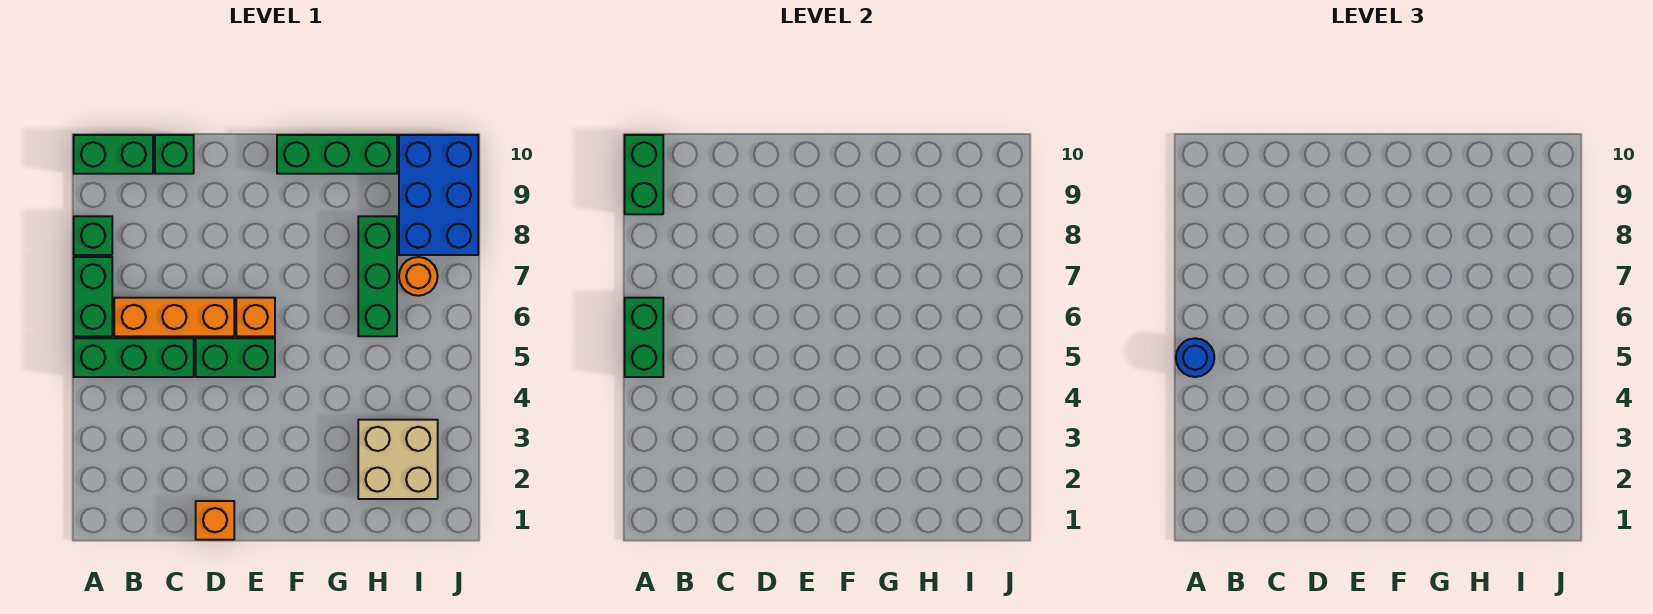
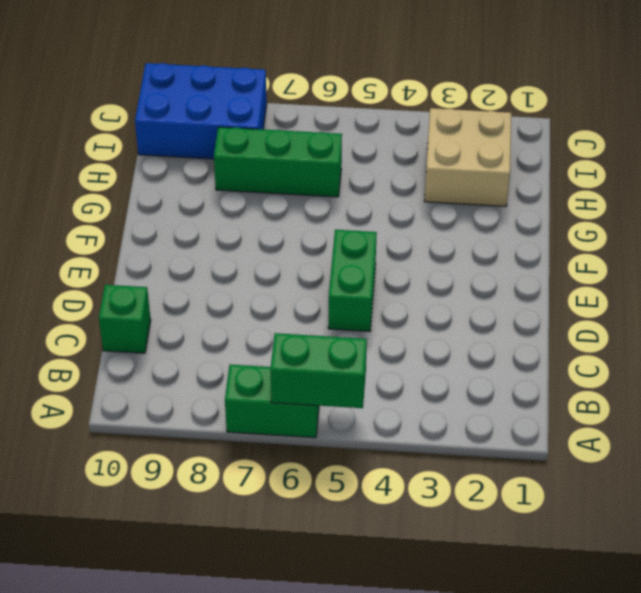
none -> green 1x3 brick [74,338,194,377]
none -> green 1x1 brick [74,216,112,255]
none -> green 1x2 brick [74,135,153,174]

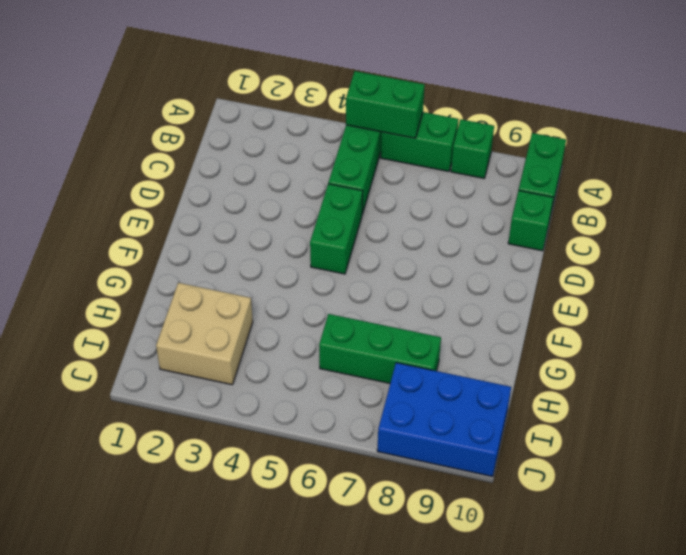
none -> orange 1x3 brick [114,298,234,336]
none -> orange 1x1 brick [196,501,234,540]
none -> orange 1x1 brick [236,298,275,336]

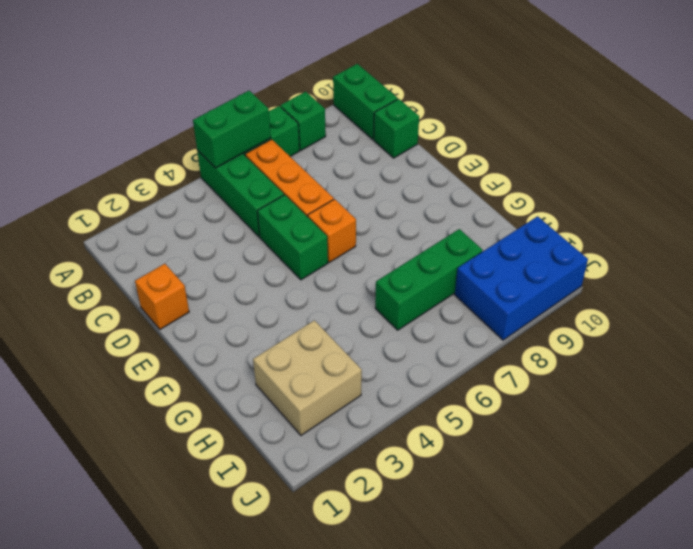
none -> green 1x3 brick [277,135,397,174]
none -> orange 1x1 round brick [399,257,438,296]
none -> green 1x2 brick [625,135,663,214]

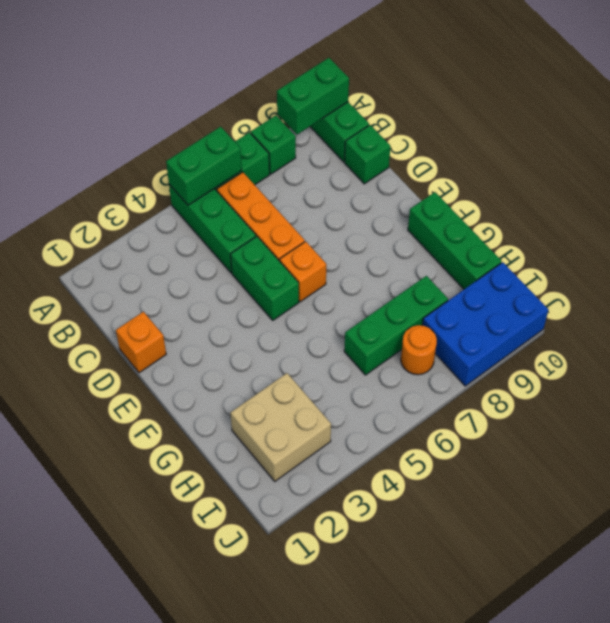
none -> blue 1x1 round brick [1176,338,1214,377]

